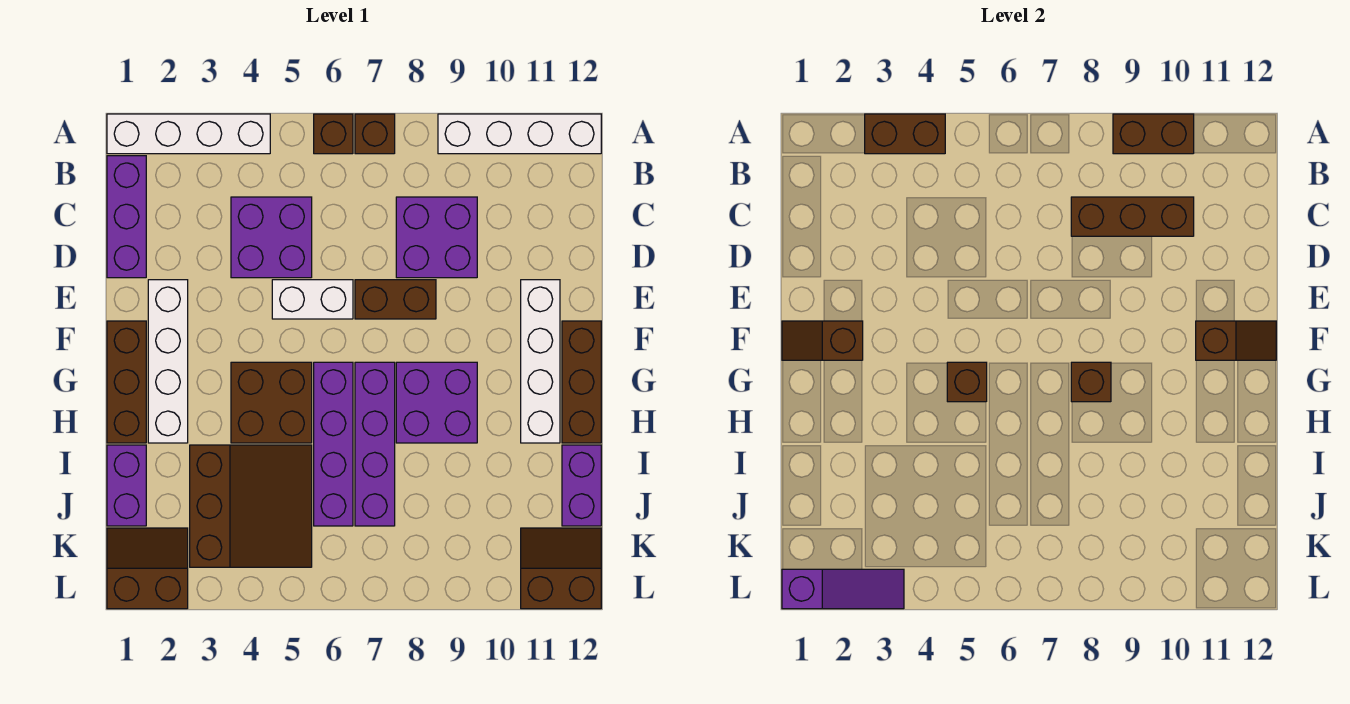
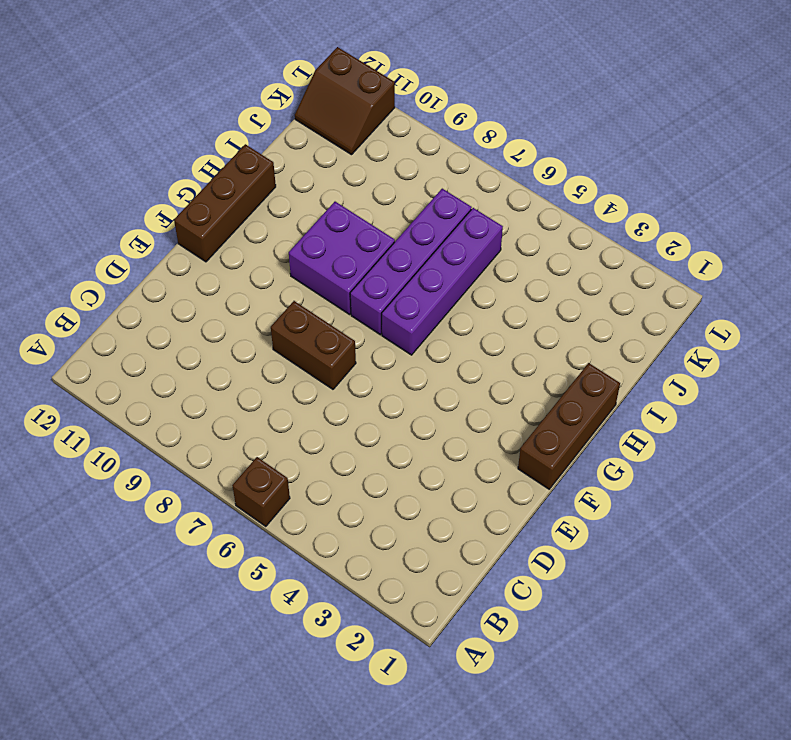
none -> white 1x4 brick [107,114,270,154]
none -> brown 1x1 brick [355,114,395,154]
none -> white 1x4 brick [438,114,601,154]
none -> purple 1x3 brick [107,156,146,278]

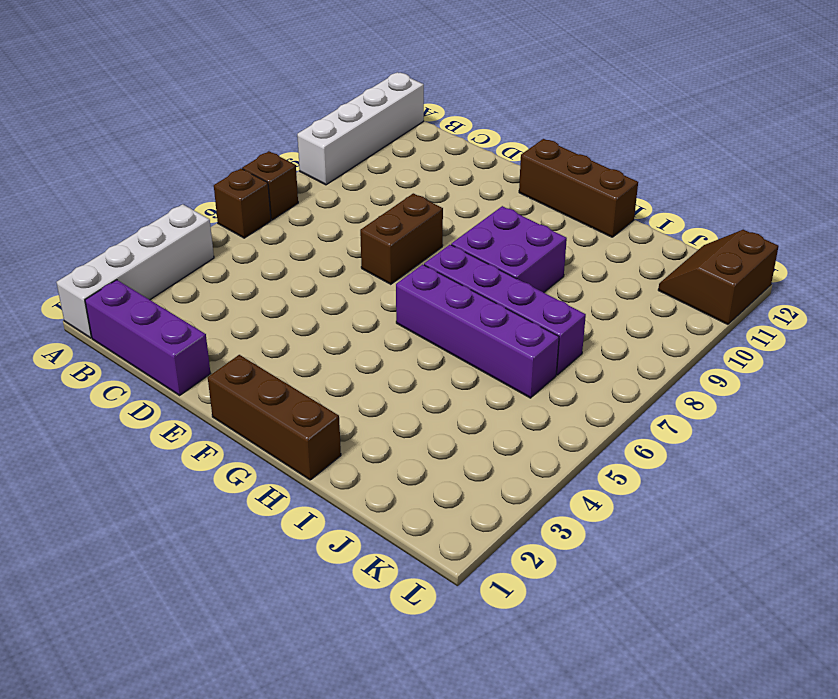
none -> purple 2x2 brick [231,197,312,278]
none -> purple 2x2 brick [396,197,477,278]
none -> white 1x4 brick [148,280,188,443]
none -> white 1x2 brick [272,280,353,319]

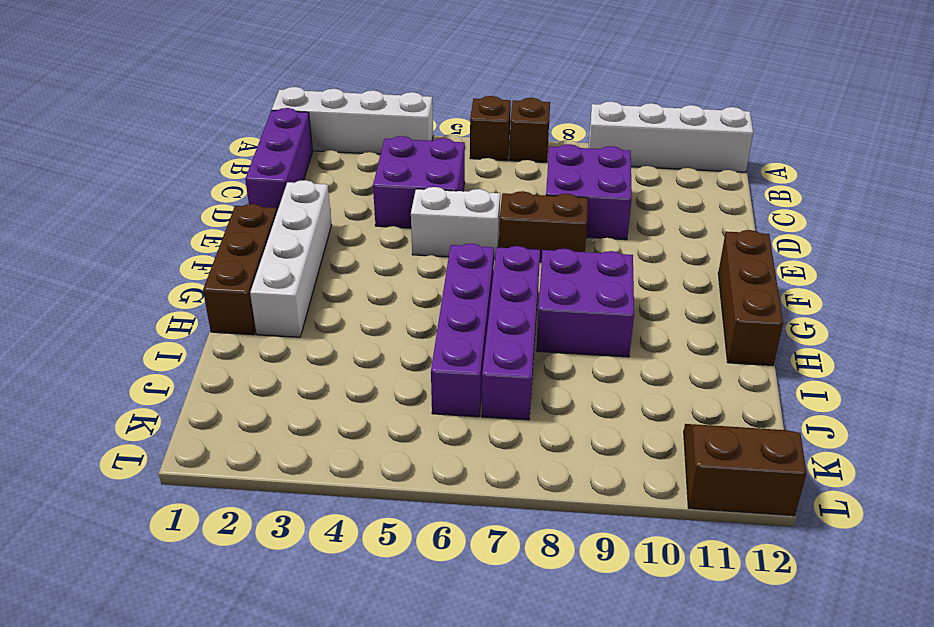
none -> white 1x4 brick [521,280,560,443]
none -> brown 2x2 brick [231,362,312,443]
none -> purple 1x2 brick [107,445,146,526]
none -> brown 3x3 slope [190,445,312,567]

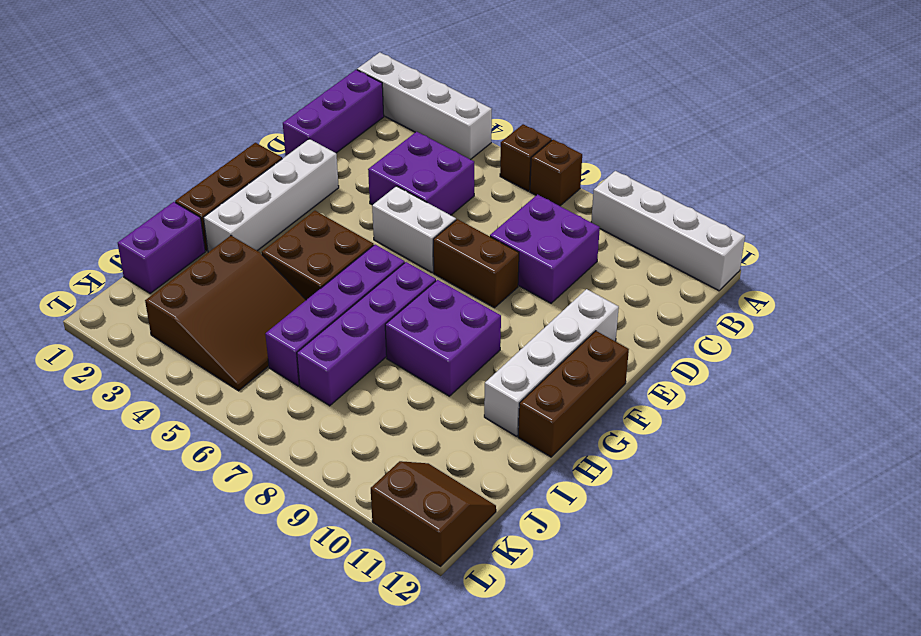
none -> purple 1x2 brick [562,445,601,526]
none -> brown 2x2 slope [107,528,188,609]
none -> brown 1x2 brick [865,114,945,154]
none -> brown 1x2 brick [1113,114,1194,154]

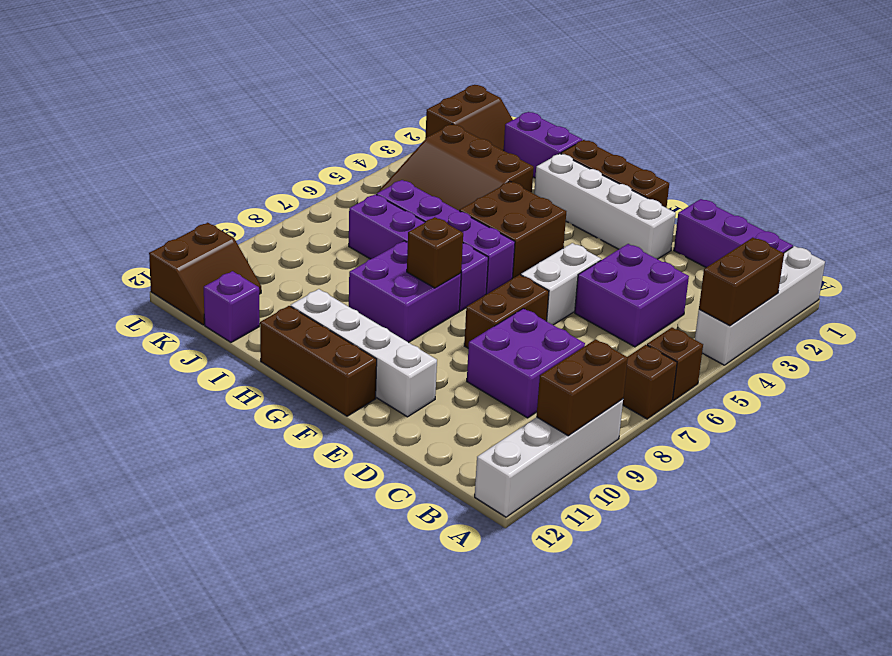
purple 1x1 brick [204,271,260,342] -> purple 1x2 brick [562,445,601,526]
none -> brown 1x3 brick [1071,197,1194,236]
none -> brown 1x2 slope [782,321,863,360]
none -> brown 1x2 slope [1196,321,1276,360]
none -> brown 1x1 brick [947,362,987,402]

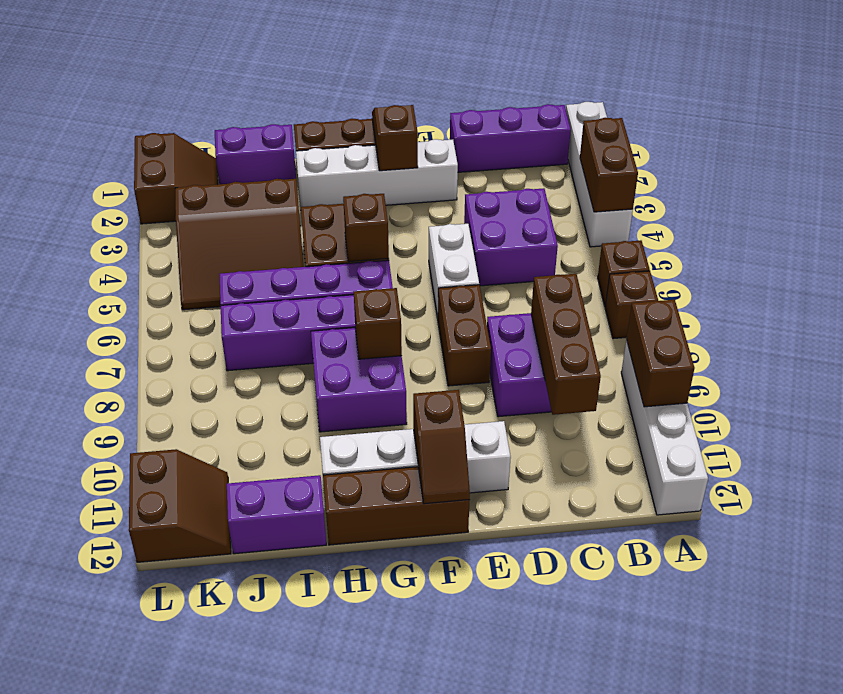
none -> purple 1x3 slope [782,569,904,609]

